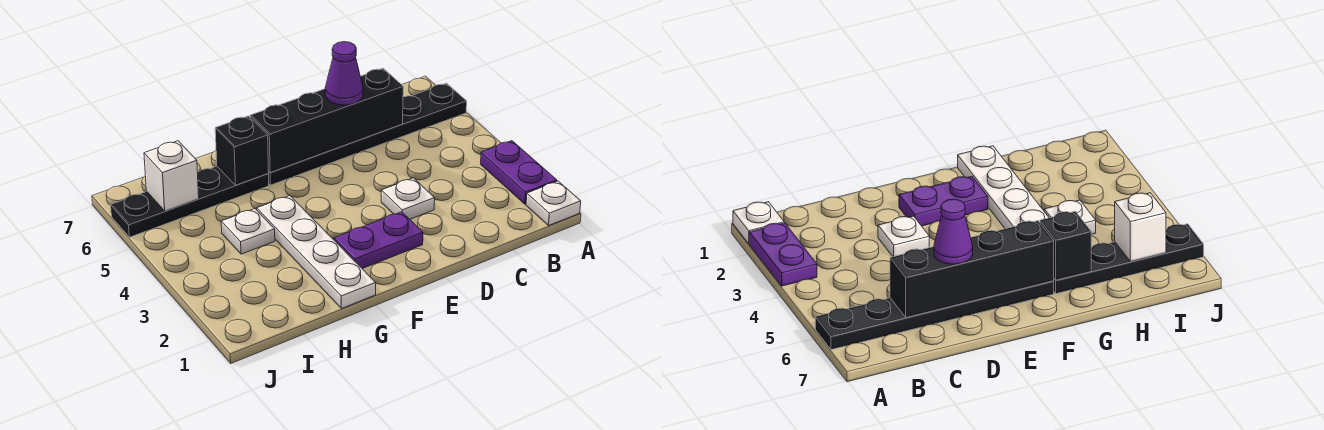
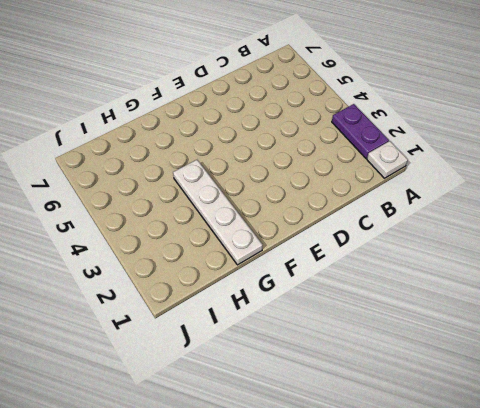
none -> black 1x6 plate [268,83,467,185]
none -> white 1x1 plate [381,178,435,219]
none -> purple 1x2 plate [334,212,423,269]

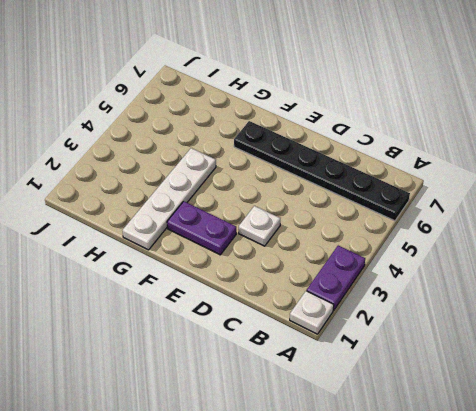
none -> black 1x4 plate [111,166,269,237]
none -> white 1x1 plate [221,209,275,254]
none -> black 1x4 brick [250,68,403,173]

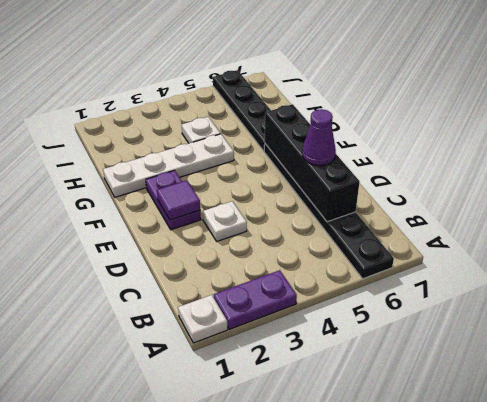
purple 1x1 tile [157,180,200,220] -> none
none -> black 1x1 brick [215,116,269,185]
none -> white 1x1 brick [144,141,199,211]

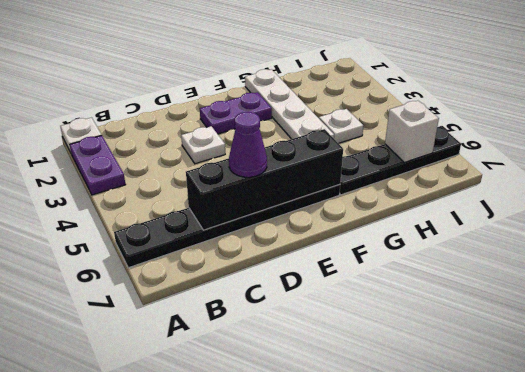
none -> black 1x1 brick [215,116,269,185]

